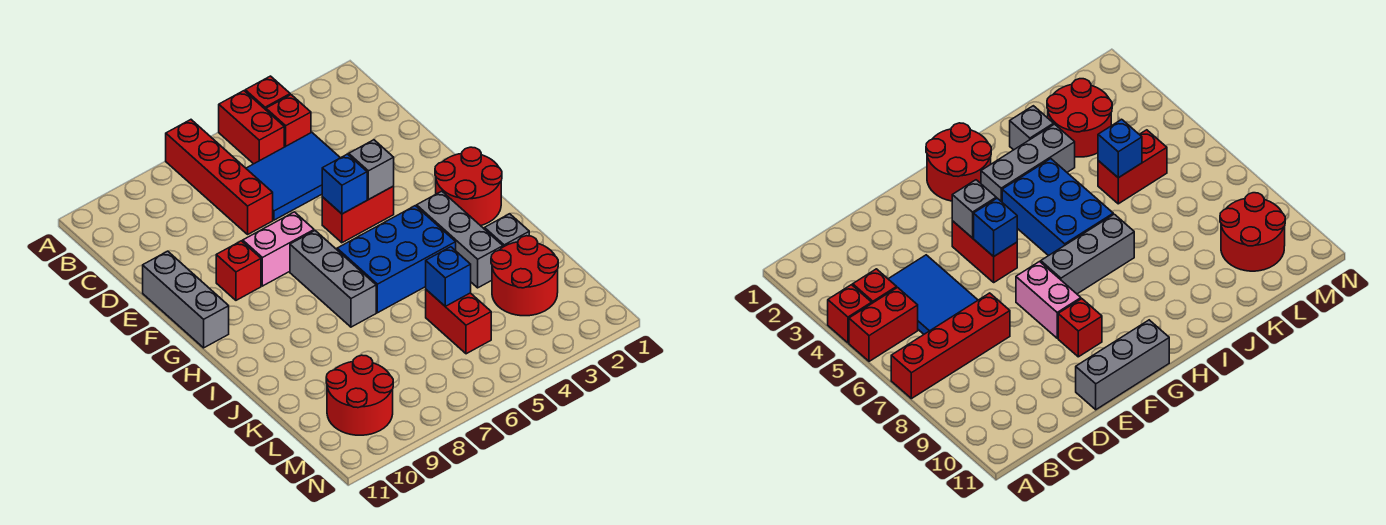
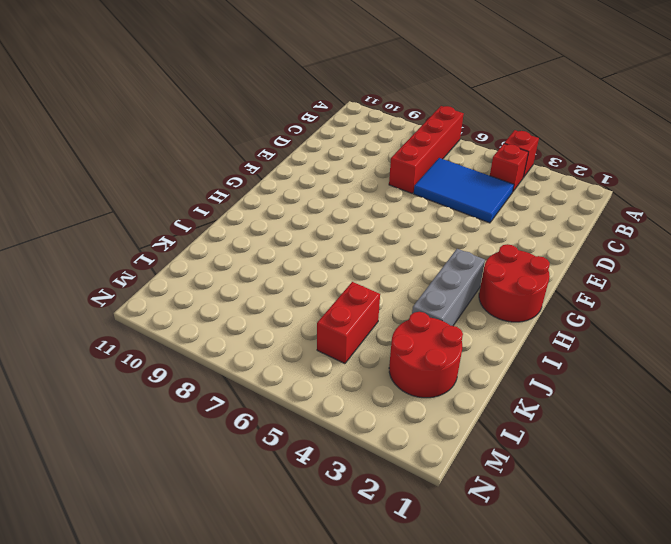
none -> red 1x2 brick [219,91,284,164]
none -> grey 1x3 brick [143,251,229,348]
none -> red 1x2 brick [322,186,394,243]

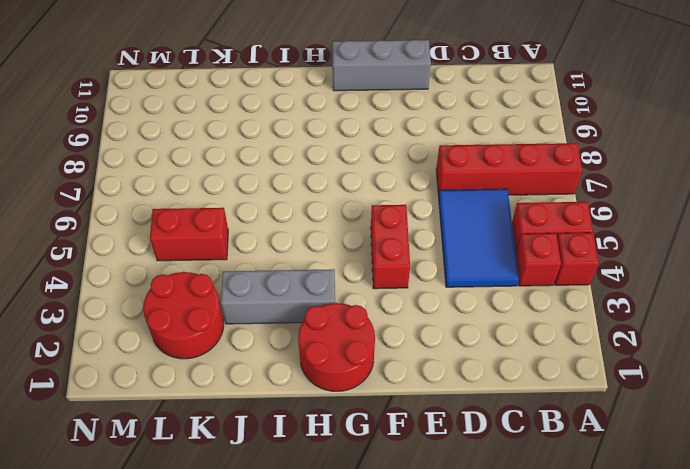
none -> pink 1x2 brick [243,212,314,286]
none -> red 1x1 brick [216,241,261,300]
none -> grey 1x3 brick [290,231,376,327]

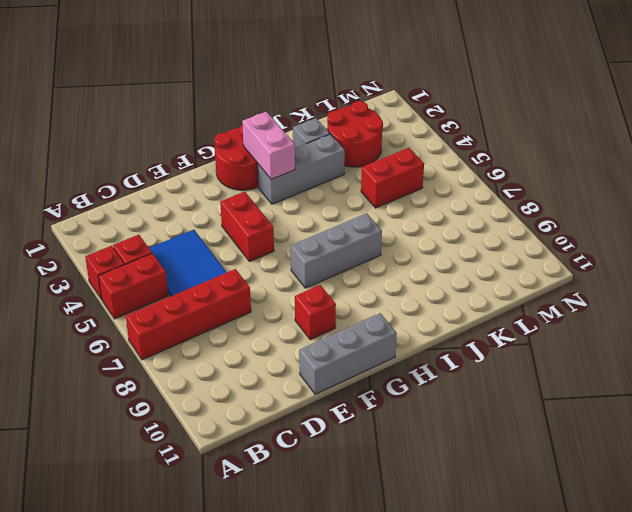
pink 1x2 brick [242,112,295,179] -> pink 1x2 brick moved to [243,212,314,286]
none -> blue 2x3 brick [337,206,456,313]
none -> red 2x2 round brick [326,355,393,435]
none -> grey 1x1 brick [349,140,394,199]

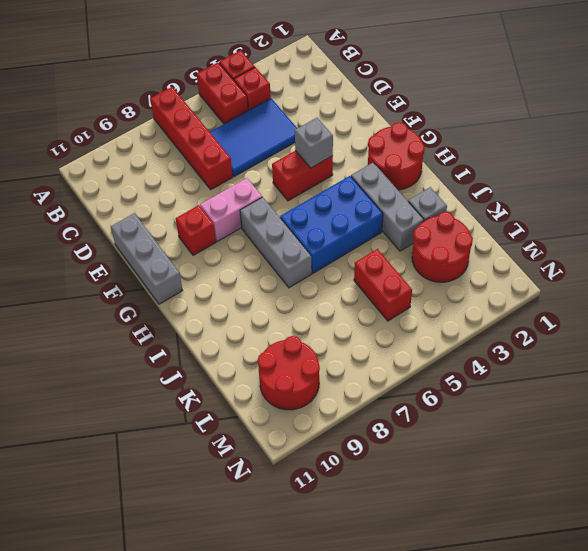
none -> blue 1x1 brick [322,154,367,214]
none -> blue 1x1 brick [426,247,471,306]

